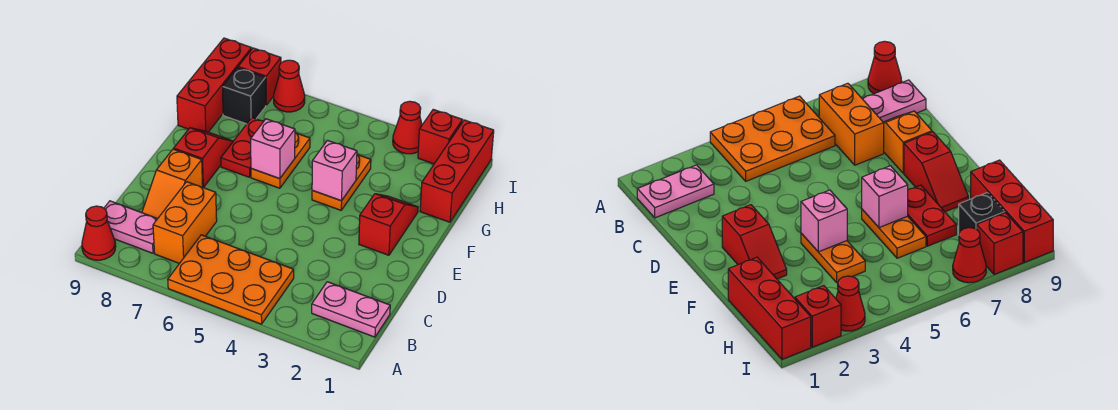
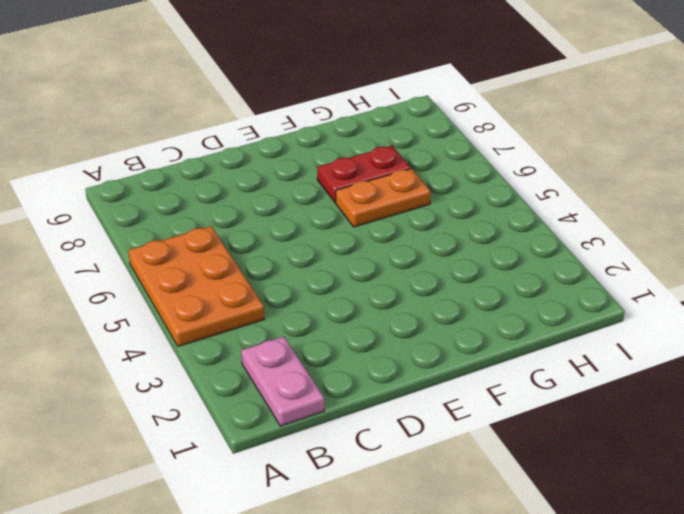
none -> red 1x1 cone [82,206,116,260]
none -> orange 1x2 brick [153,182,217,263]
none -> pink 1x2 plate [104,201,157,253]

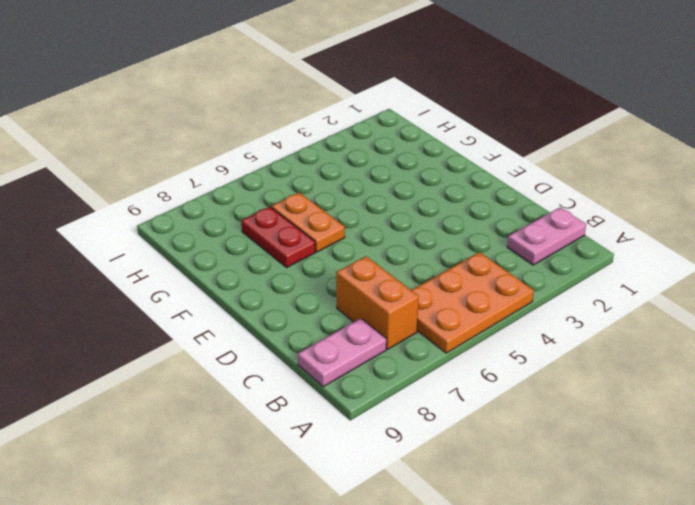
none -> red 1x1 cone [82,206,116,260]
none -> orange 1x2 slope [142,149,203,219]
none -> red 1x2 slope [359,194,418,255]

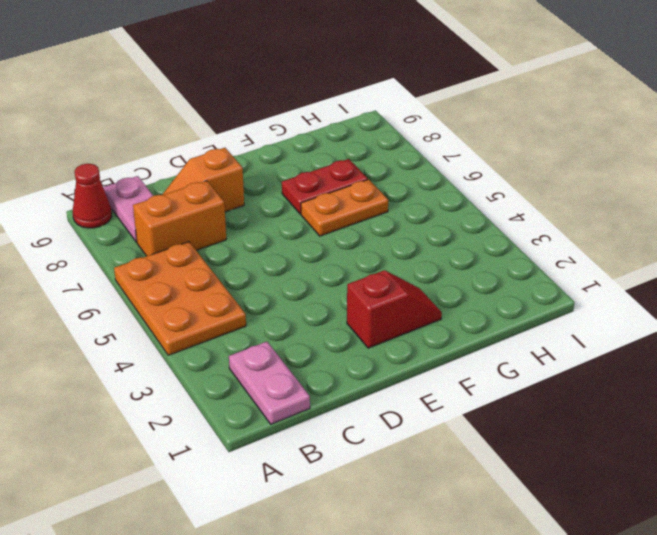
none -> red 1x2 slope [174,128,233,188]
none -> orange 1x2 plate [312,155,371,210]
none -> red 1x3 brick [420,120,494,222]

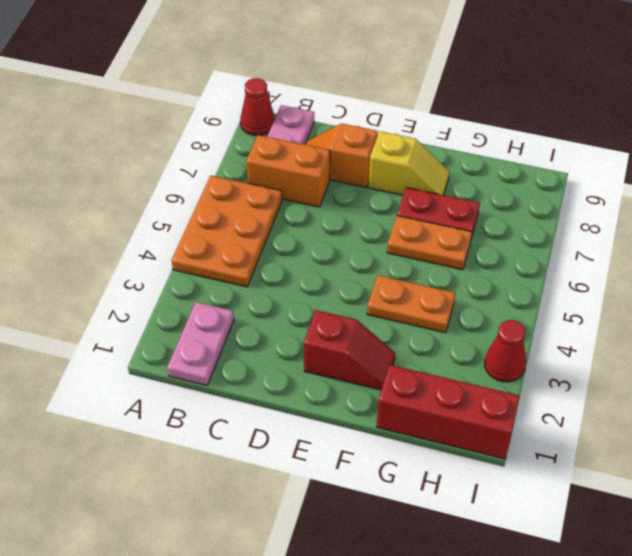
yellow 1x2 slope [368,131,449,195] -> red 1x2 slope [174,128,233,188]
none -> red 1x3 brick [177,38,252,132]
none -> black 1x1 brick [223,68,266,124]
none -> red 1x1 brick [418,109,462,164]

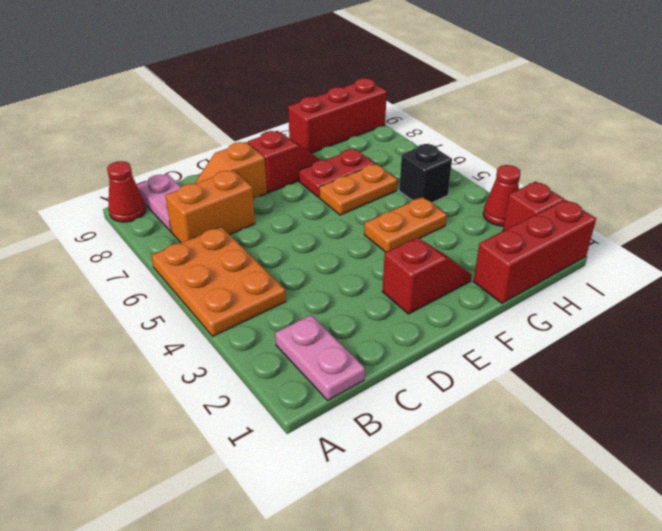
black 1x1 brick [399,144,452,203] -> black 1x1 brick moved to [223,68,266,124]
none -> red 1x1 cone [274,60,305,112]
none -> red 1x1 brick [238,48,281,105]
none -> pink 1x1 brick [312,140,357,201]

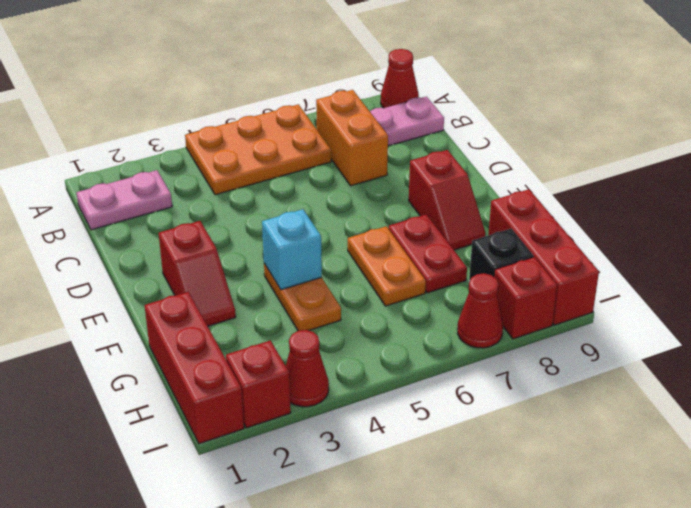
cyan 1x1 brick [262,209,322,290] -> pink 1x1 brick [312,140,357,201]
none -> orange 1x2 slope [142,149,203,219]
none -> pink 1x1 brick [251,119,295,179]

